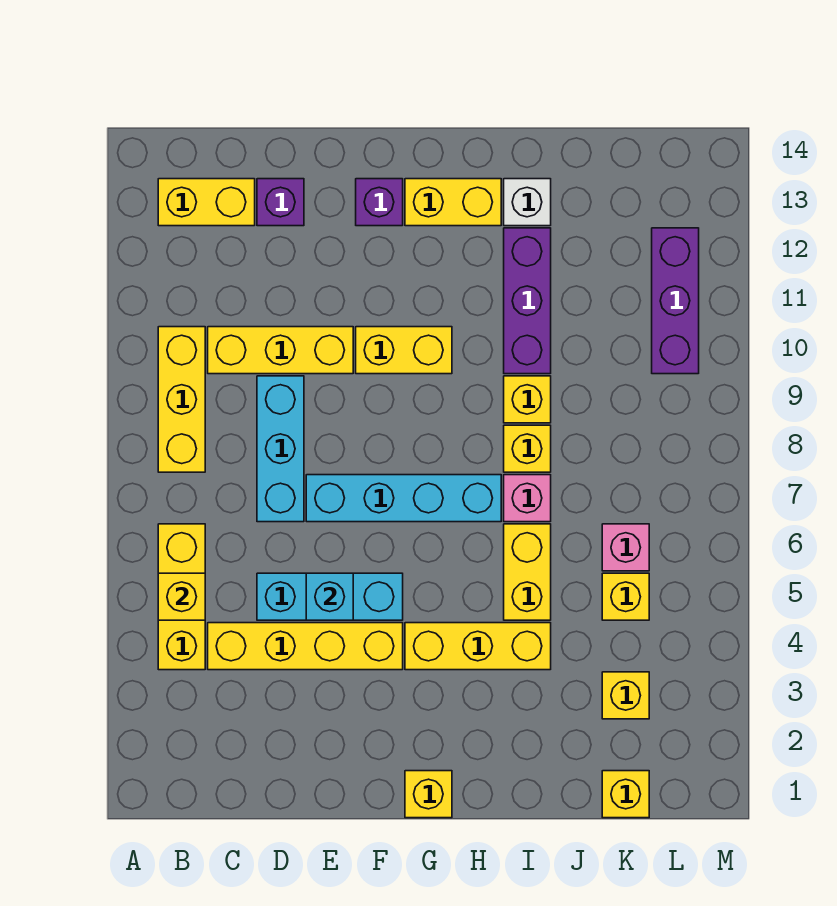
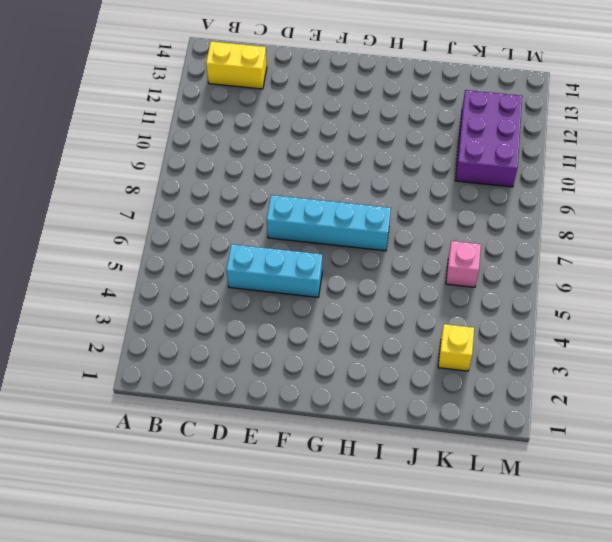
purple 2x3 brick [455,90,522,187] -> purple 1x3 brick [652,228,699,374]
none -> yellow 1x3 brick [158,524,205,670]
none -> yellow 1x3 brick [158,327,205,472]
none -> yellow 1x4 brick [208,623,403,670]

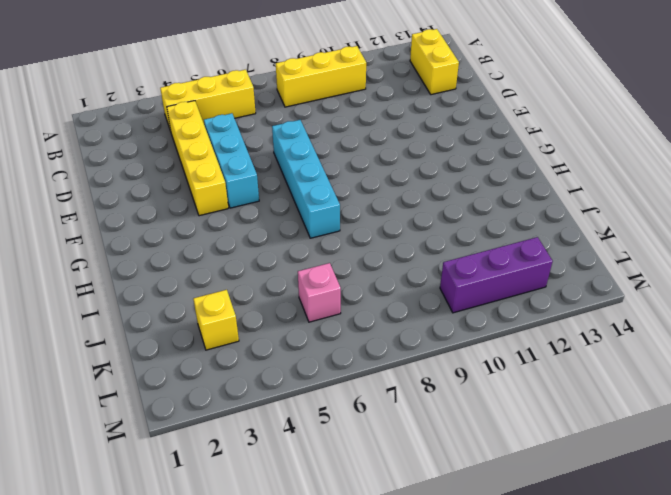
none -> yellow 1x3 brick [208,327,353,374]
none -> cyan 1x3 brick [257,376,304,522]
none -> purple 1x1 brick [257,179,304,226]

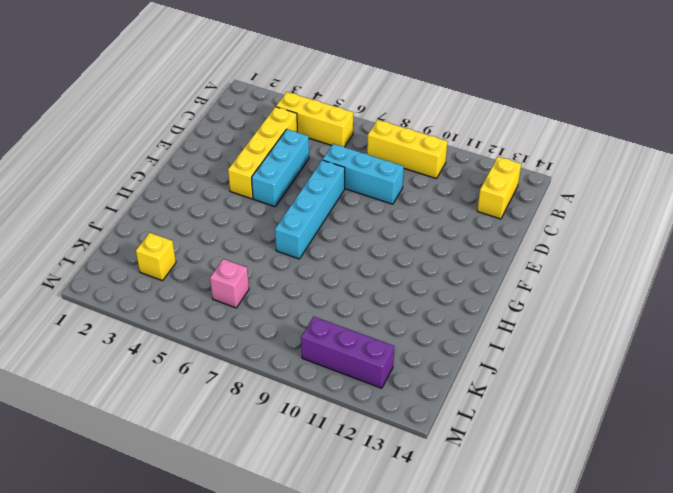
none -> yellow 1x3 brick [208,327,353,374]
none -> purple 1x1 brick [257,179,304,226]
none -> yellow 1x2 brick [356,327,452,374]

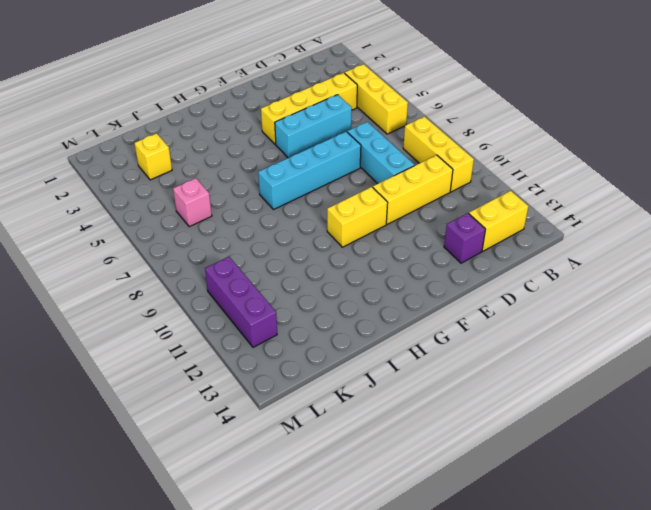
none -> purple 1x1 brick [356,179,403,226]
none -> yellow 1x1 brick [405,771,452,818]
none -> yellow 1x3 brick [405,623,551,670]

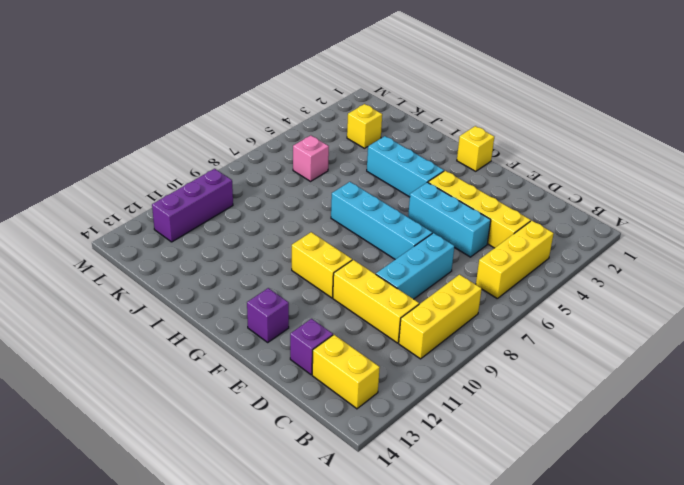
cyan 1x3 brick [367,136,444,197] -> yellow 1x3 brick [405,623,551,670]
none -> yellow 1x2 brick [405,179,501,226]
none -> yellow 1x2 brick [504,524,551,620]
none -> pink 1x1 brick [504,475,551,522]

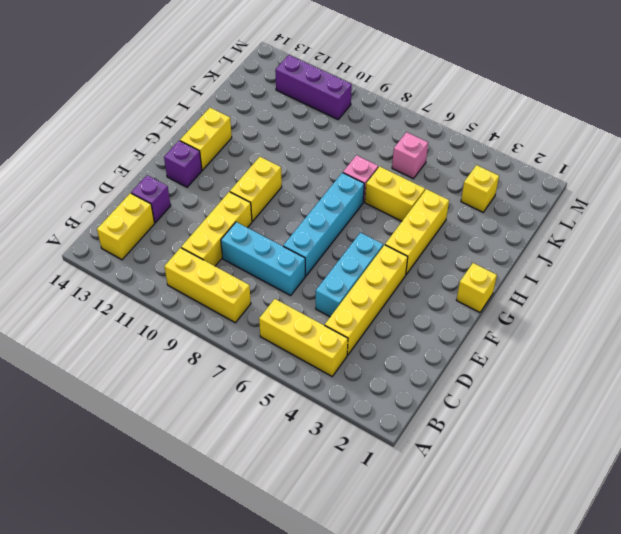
none -> yellow 1x1 brick [504,425,551,472]
none -> yellow 1x1 brick [504,376,551,423]
none -> purple 1x3 brick [504,228,551,374]

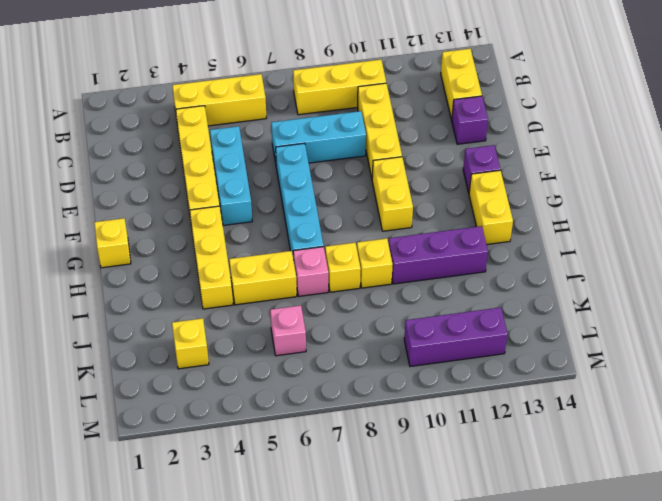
none -> white 1x1 brick [504,179,551,226]
none -> yellow 1x1 brick [602,771,649,818]
none -> yellow 1x1 brick [602,573,649,620]

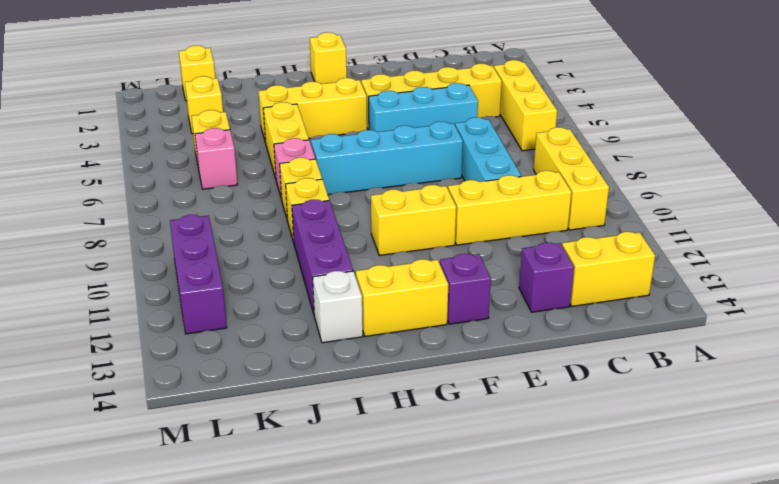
none -> yellow 1x1 brick [158,573,205,620]
none -> cyan 1x1 brick [306,573,353,620]

